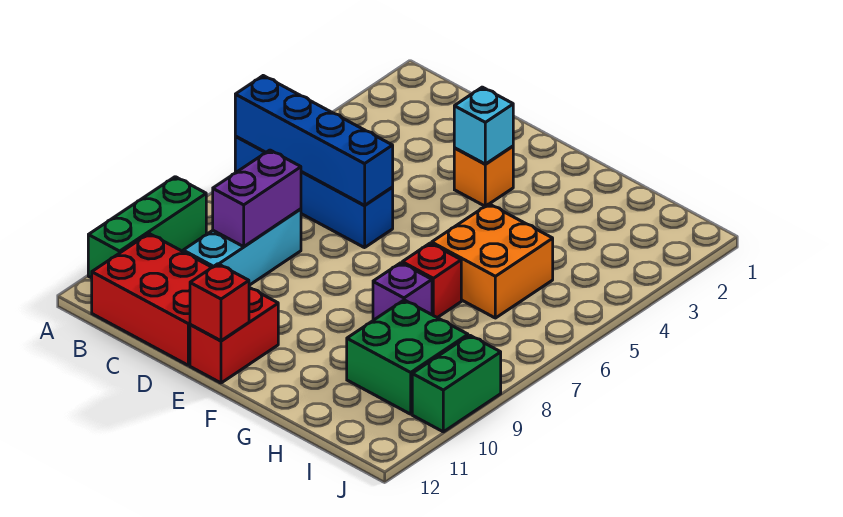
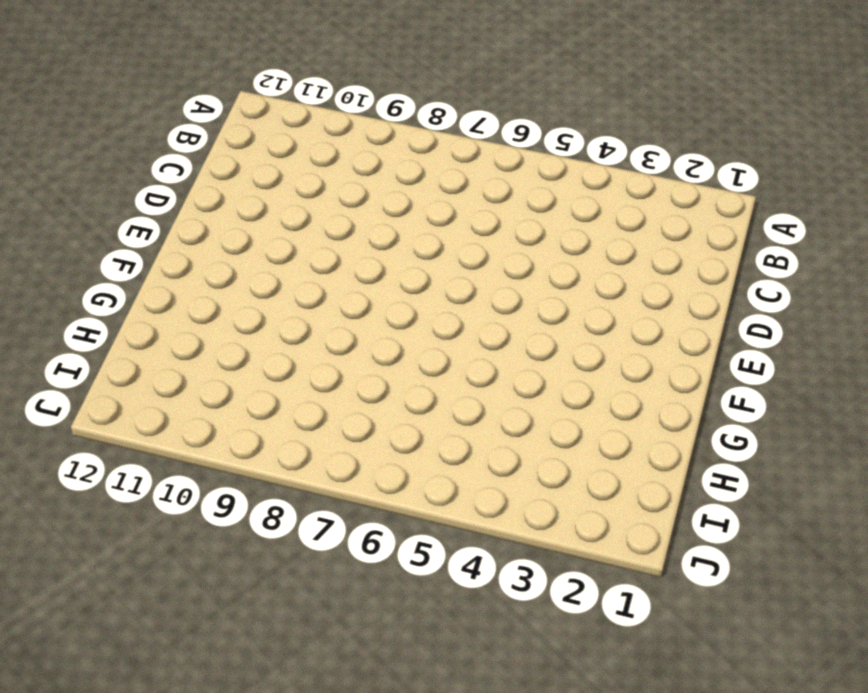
none -> blue 1x4 brick [235,137,393,248]
none -> green 1x3 brick [88,177,206,278]
none -> red 2x3 brick [92,234,212,365]

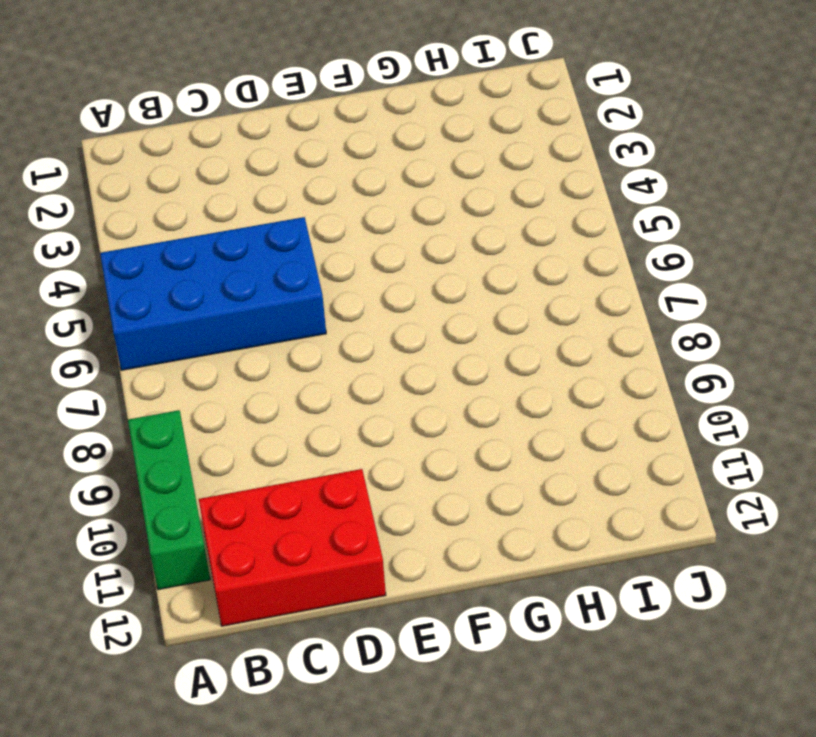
blue 2x4 brick [100,217,326,370] -> blue 1x4 brick [235,137,393,248]
none -> cyan 1x3 brick [183,209,301,285]
none -> orange 1x1 brick [454,146,513,206]
none -> red 1x2 brick [190,287,278,383]

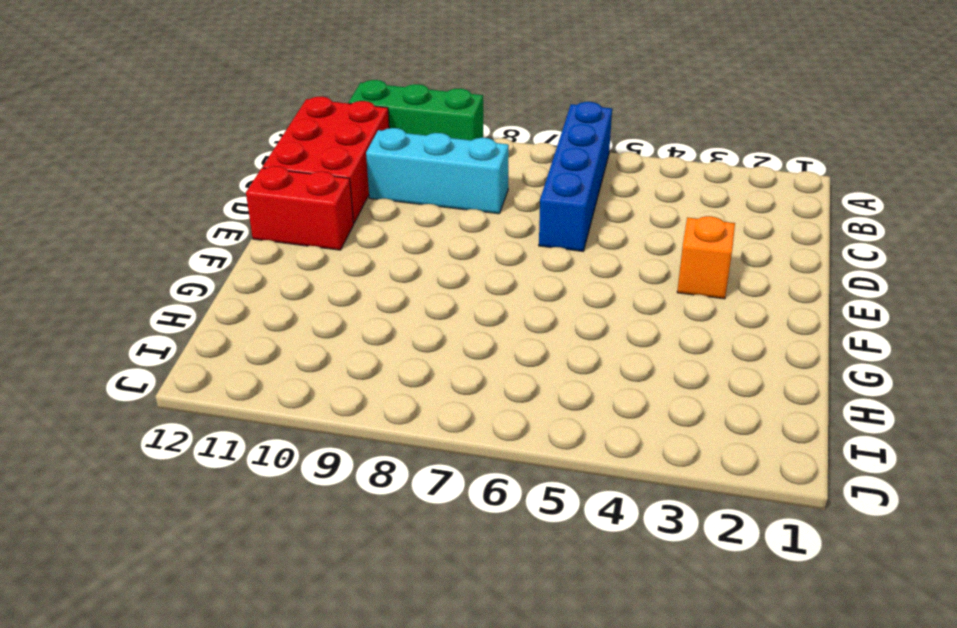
none -> orange 2x2 brick [432,204,553,318]
none -> red 1x1 brick [402,243,461,318]
none -> purple 1x1 brick [373,263,432,320]

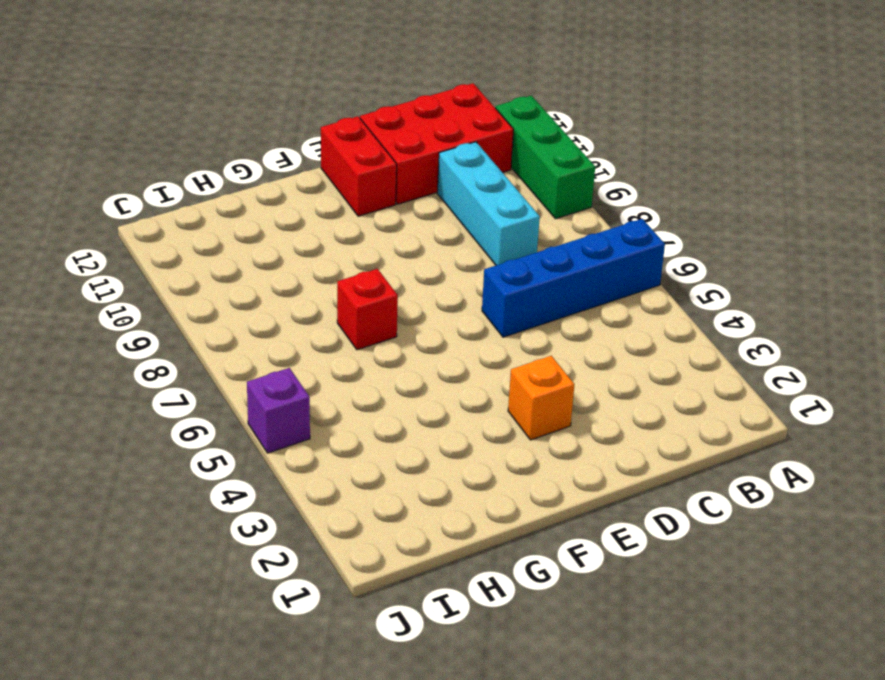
purple 1x1 brick [247,368,310,453] -> purple 1x1 brick moved to [373,263,432,320]
none -> orange 2x2 brick [432,204,553,318]
none -> green 2x2 brick [347,300,468,414]
none -> green 1x2 brick [412,335,501,432]

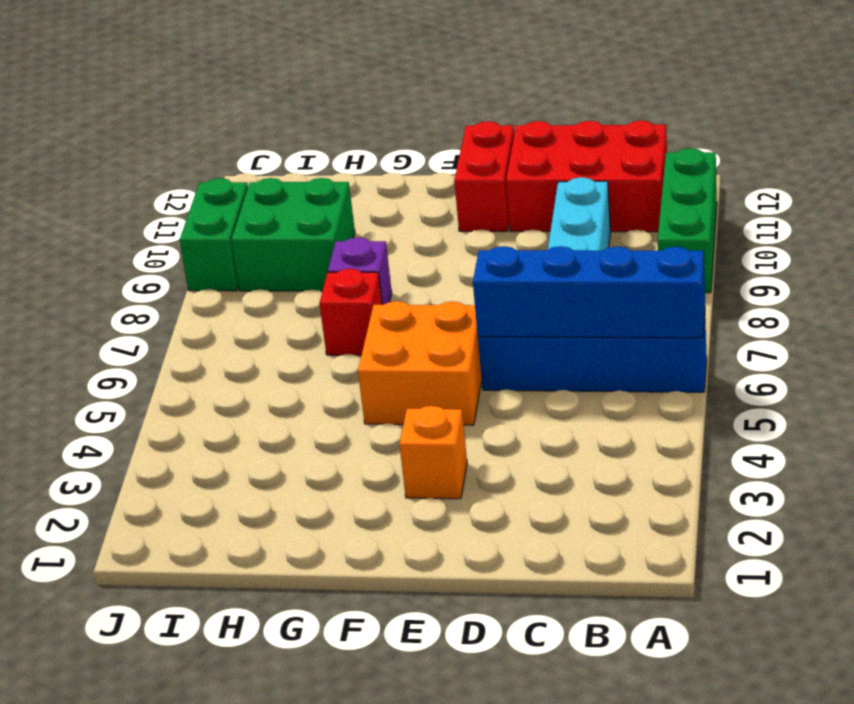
orange 2x2 brick [358,301,482,425] -> orange 2x2 brick moved to [432,204,553,318]
none -> purple 1x2 brick [213,150,301,247]
none -> cyan 1x1 brick [454,87,513,164]
none -> red 1x1 brick [190,264,249,341]

